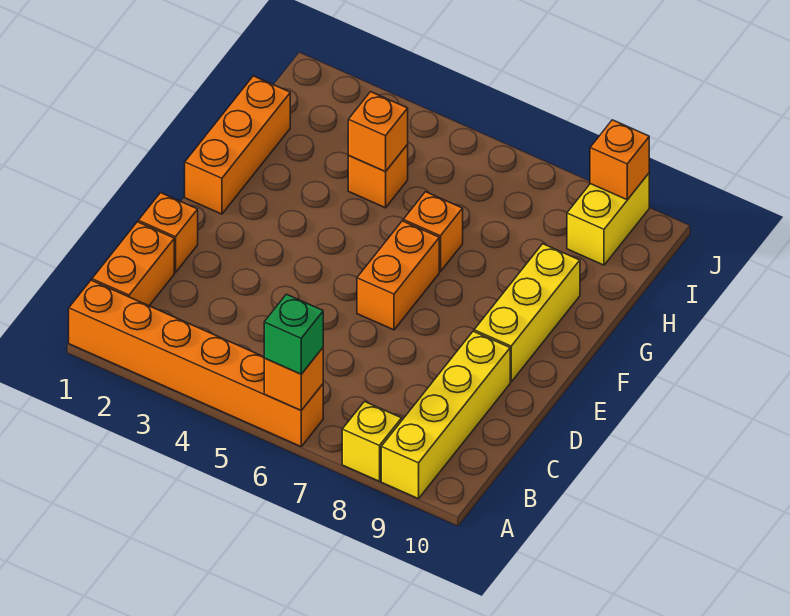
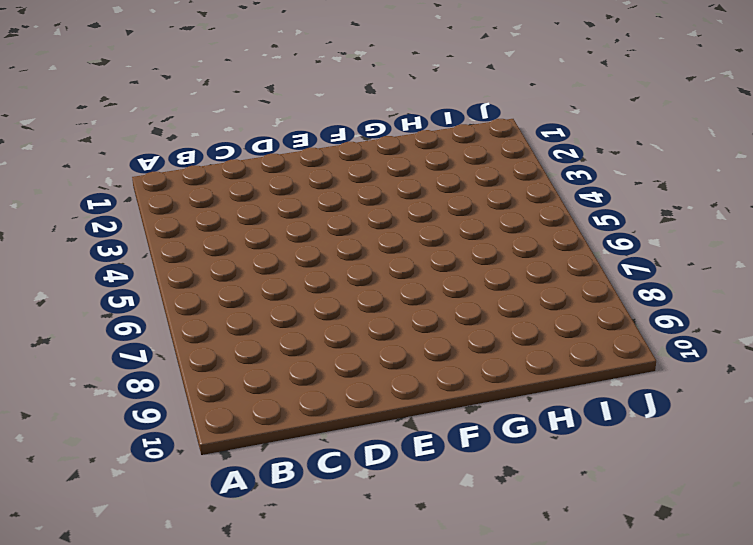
none -> orange 1x6 brick [69,280,323,446]
none -> yellow 1x1 brick [342,402,402,481]
none -> yellow 1x4 brick [381,331,510,499]

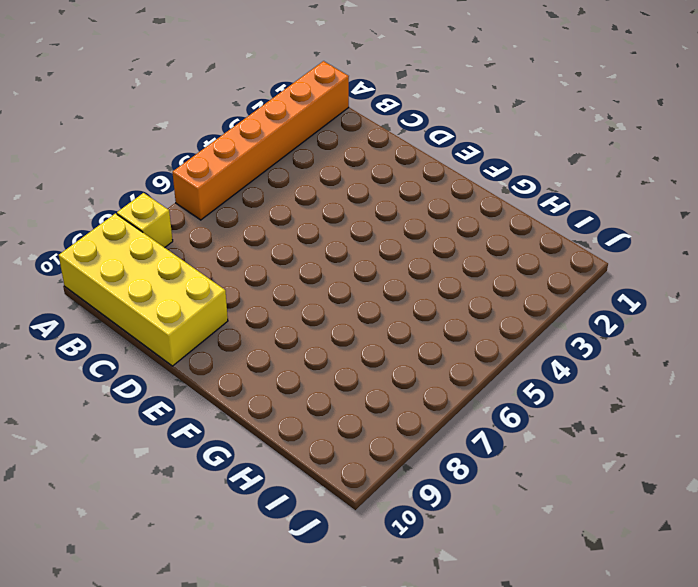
yellow 2x4 brick [59,213,228,366] -> yellow 1x4 brick [381,331,510,499]
none -> orange 1x2 brick [92,222,174,306]
none -> orange 1x1 brick [138,193,198,273]
none -> orange 1x2 brick [357,221,439,330]

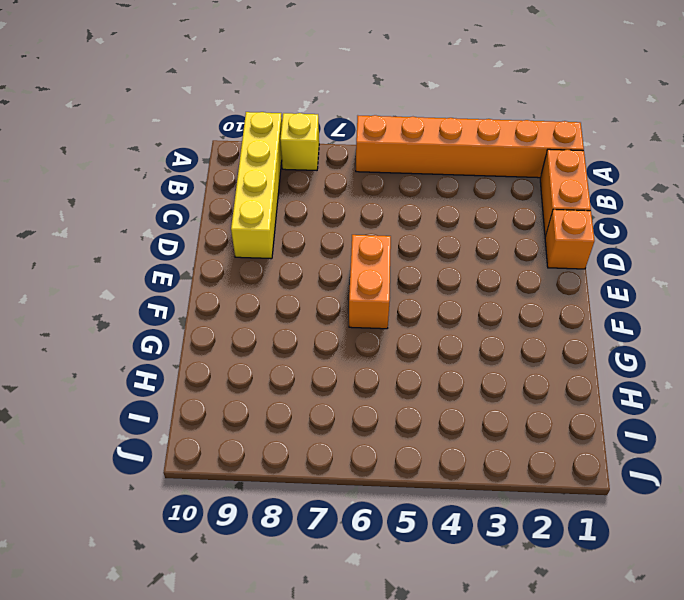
none -> yellow 1x3 brick [474,244,580,382]
none -> orange 1x3 brick [185,76,290,214]
none -> orange 1x1 brick [403,192,463,272]

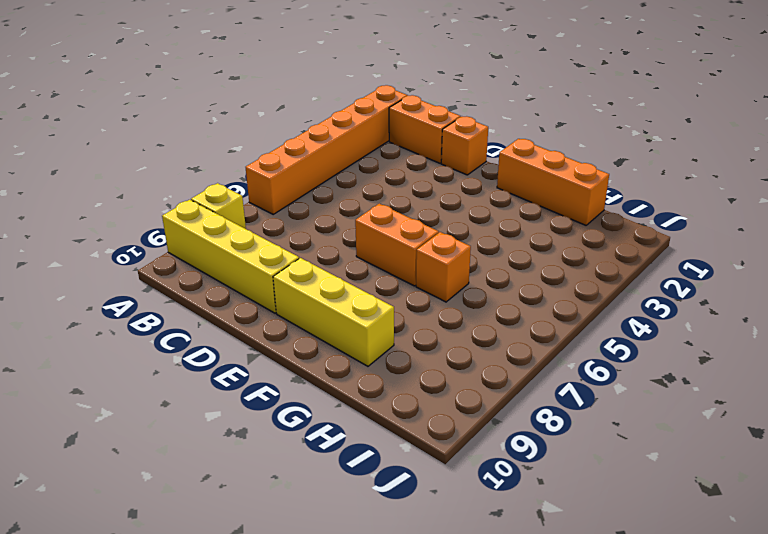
none -> orange 1x1 brick [348,145,408,208]
none -> yellow 1x2 brick [567,173,649,265]
none -> orange 1x1 brick [264,348,323,410]

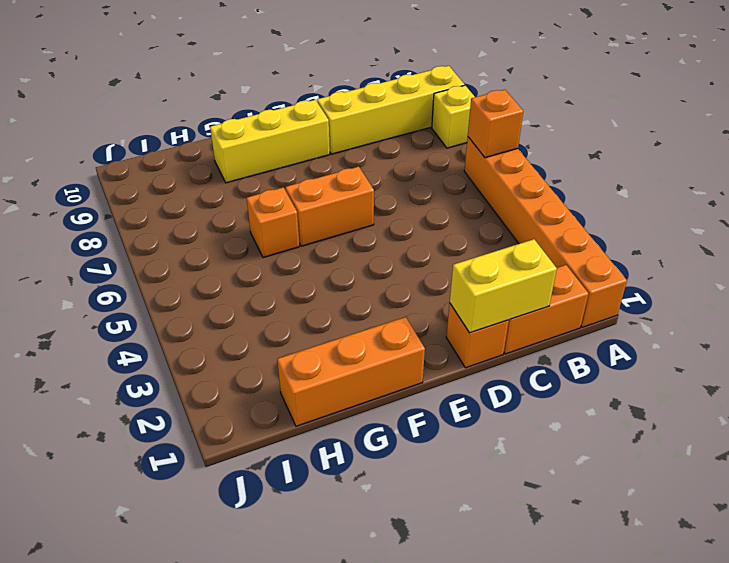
yellow 1x2 brick [450,239,557,333] -> yellow 1x2 brick moved to [567,173,649,265]
none -> orange 1x1 brick [348,145,408,208]
none -> orange 1x1 brick [348,92,408,171]
none -> orange 1x1 brick [590,120,649,200]

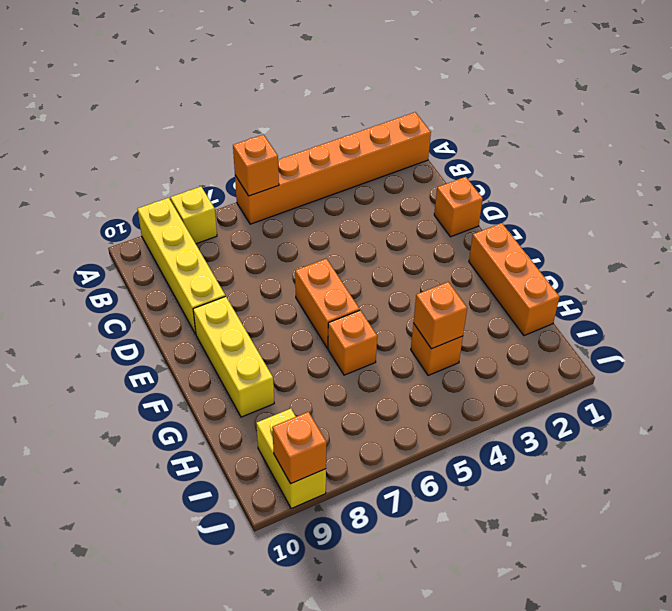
none -> orange 1x2 brick [92,222,174,306]
none -> green 1x1 brick [264,294,323,374]

